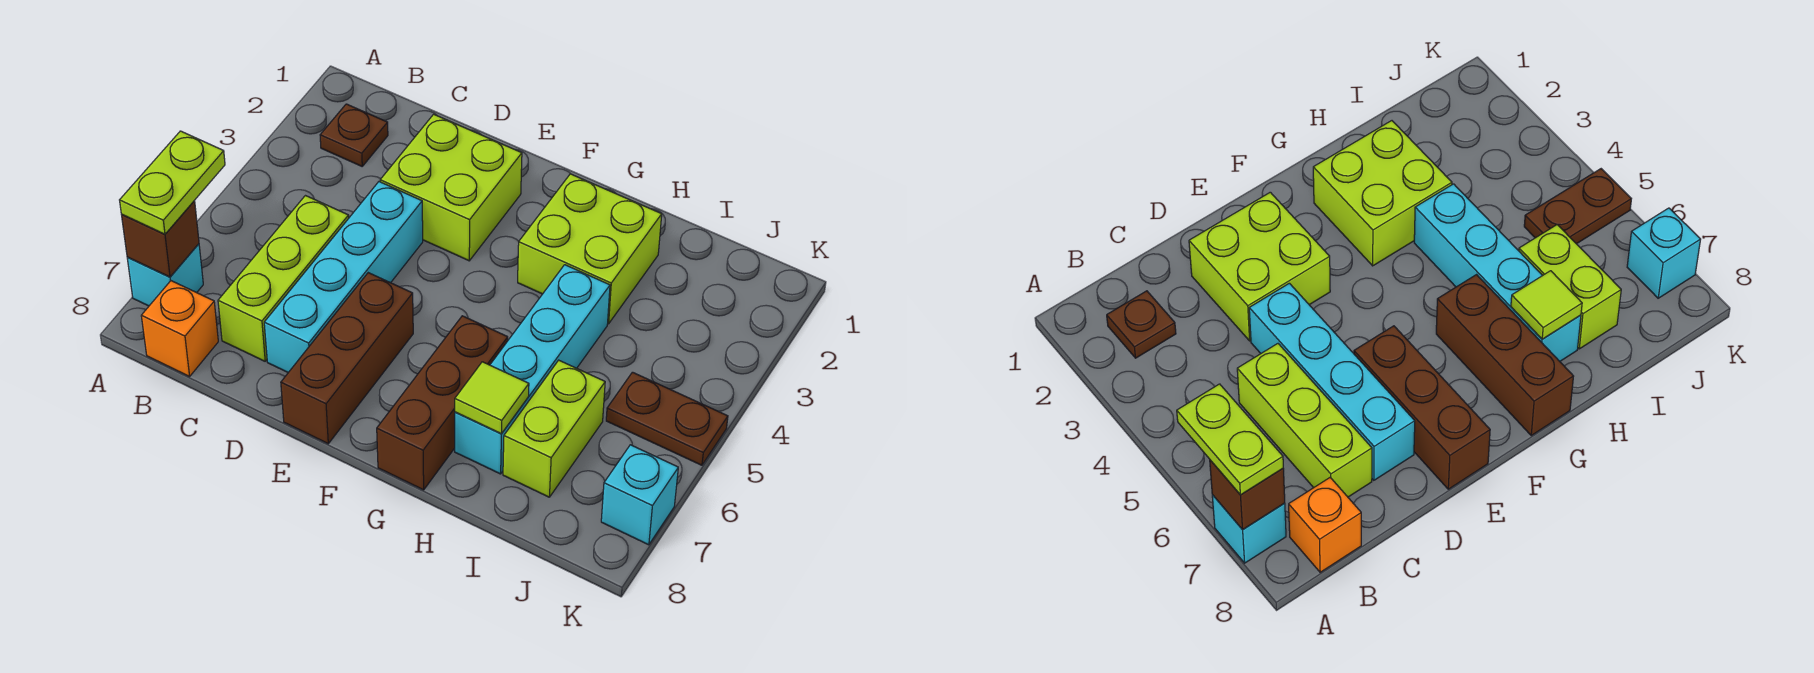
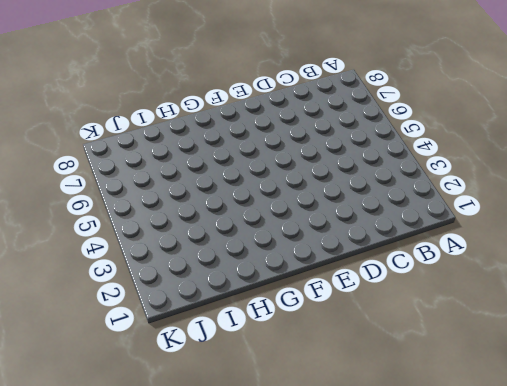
none -> cyan 1x1 brick [127,244,203,306]
none -> brown 1x1 plate [320,104,388,166]
none -> orange 1x1 brick [141,281,218,377]

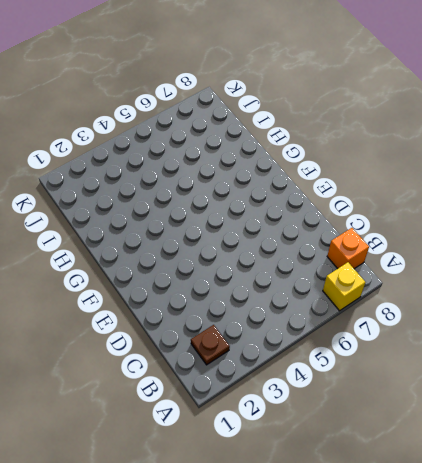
yellow 1x1 brick [323,262,365,311] -> cyan 1x1 brick [127,244,203,306]
none -> lime 1x3 brick [218,196,349,361]
none -> lime 2x2 brick [380,114,522,261]
none -> cyan 1x4 brick [264,182,423,372]

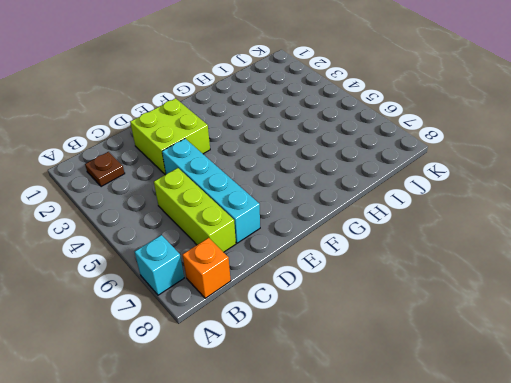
none -> brown 1x3 brick [281,273,413,444]
none -> lime 2x2 brick [518,174,662,324]
none -> brown 1x3 brick [377,316,508,490]

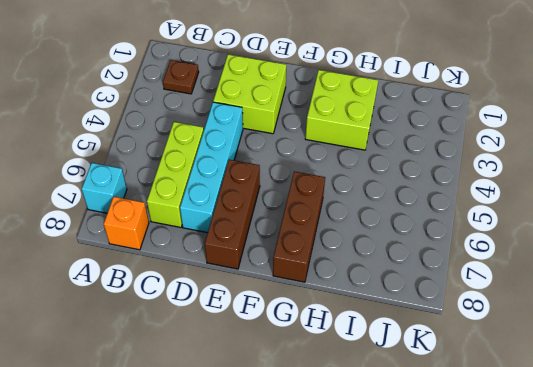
none -> cyan 1x4 brick [455,265,610,474]
none -> lime 1x2 brick [503,360,605,497]
none -> brown 1x2 plate [606,372,728,465]

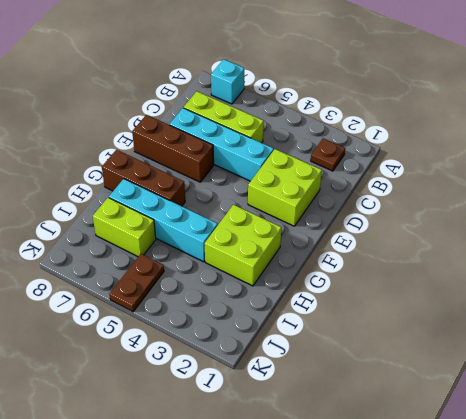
none -> orange 1x1 brick [141,281,218,377]
none -> cyan 1x1 brick [601,445,678,545]
none -> brown 1x1 brick [122,201,199,277]

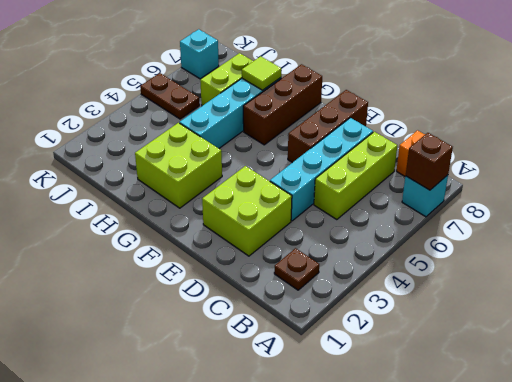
none -> lime 1x2 plate [120,131,225,234]

